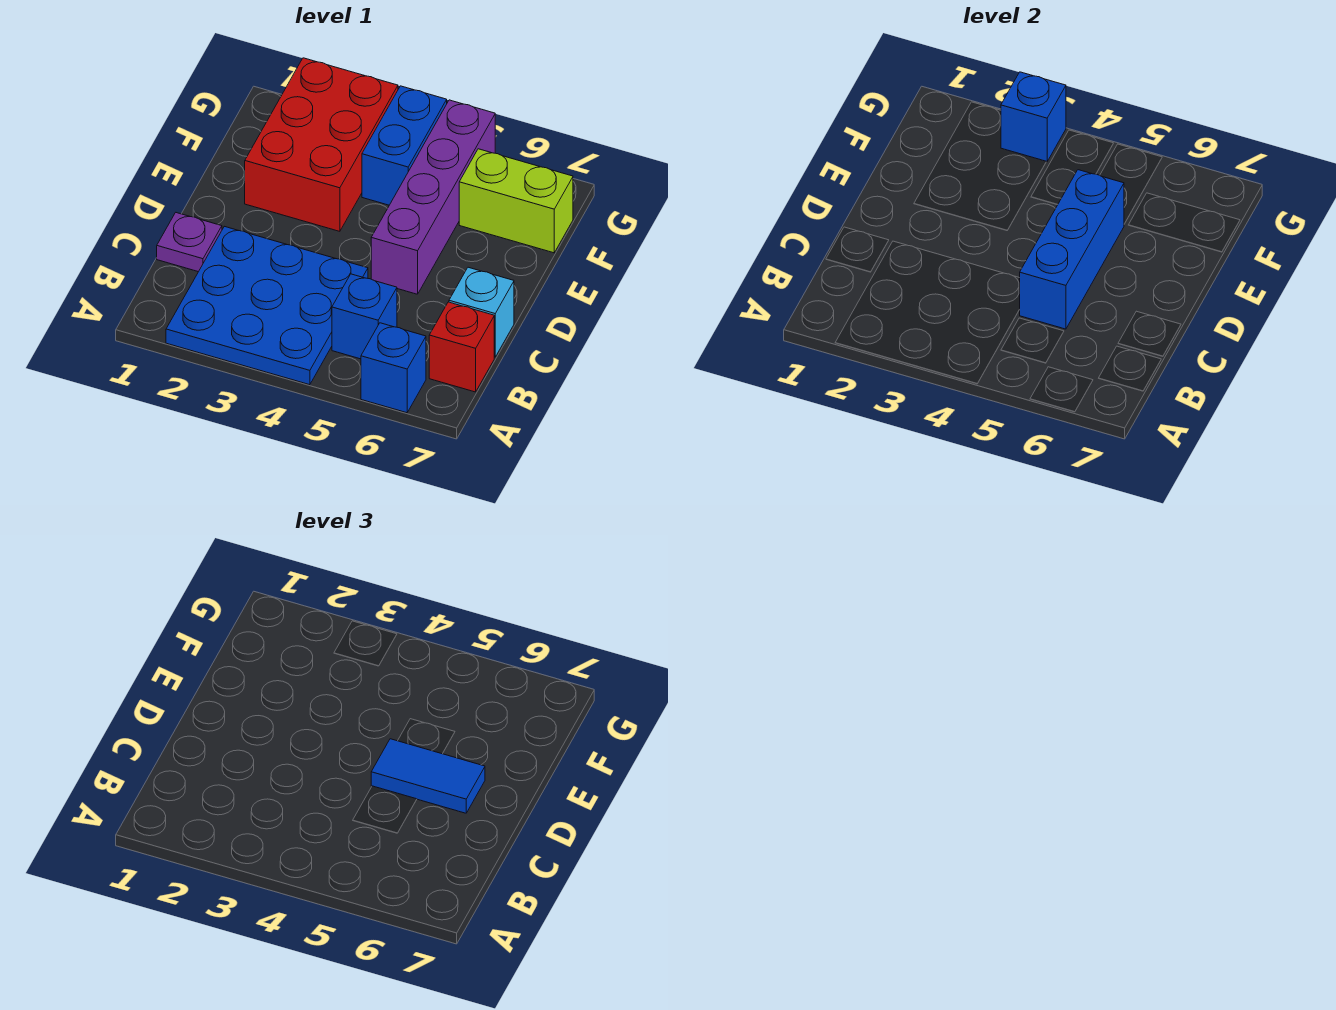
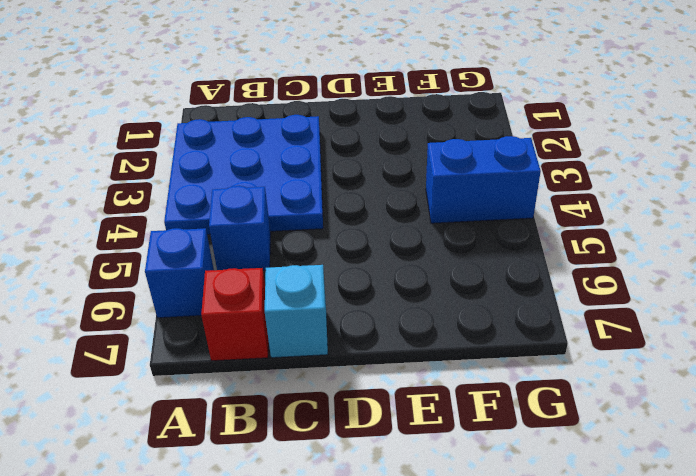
none -> purple 1x1 plate [157,213,222,272]
none -> purple 1x4 brick [371,100,495,294]
none -> red 2x3 brick [245,58,398,231]

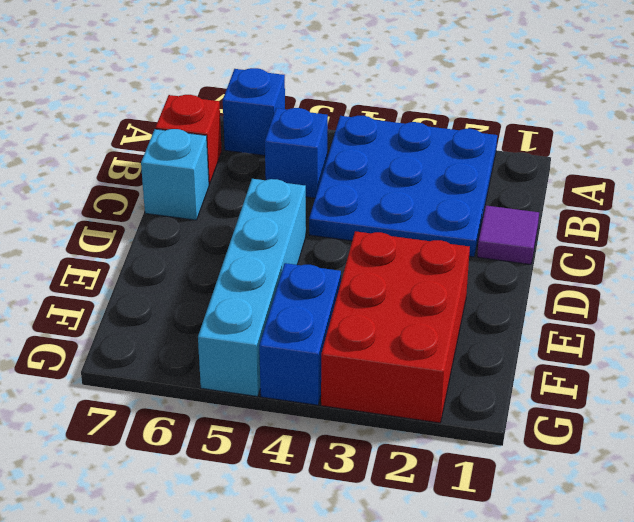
purple 1x1 tile [477,206,539,264] -> purple 1x1 plate [157,213,222,272]
cyan 1x4 brick [198,179,306,396] -> purple 1x4 brick [371,100,495,294]
none -> lime 1x2 brick [459,149,573,253]
none -> blue 1x3 brick [1020,170,1124,329]
none -> blue 1x1 brick [1001,72,1066,162]

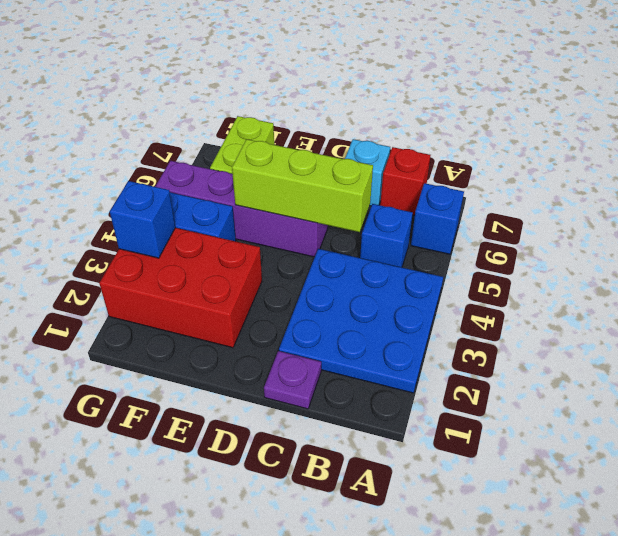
lime 1x3 brick [232,139,373,232] -> blue 1x3 brick [1020,170,1124,329]
none -> blue 1x2 tile [371,739,485,813]

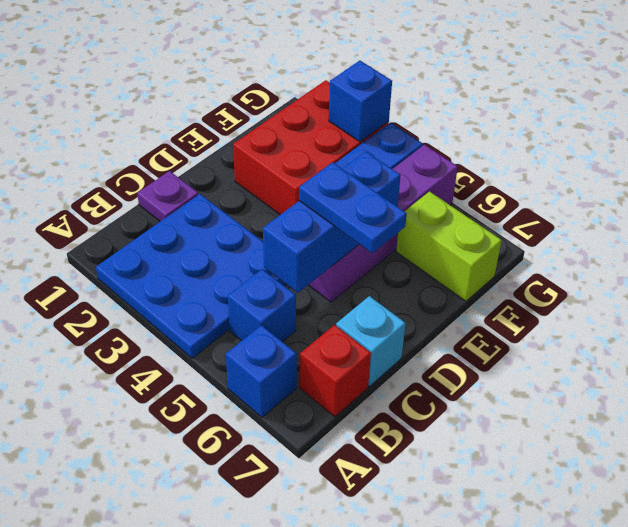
blue 1x2 plate [299,162,407,253] -> blue 1x2 tile [371,739,485,813]

